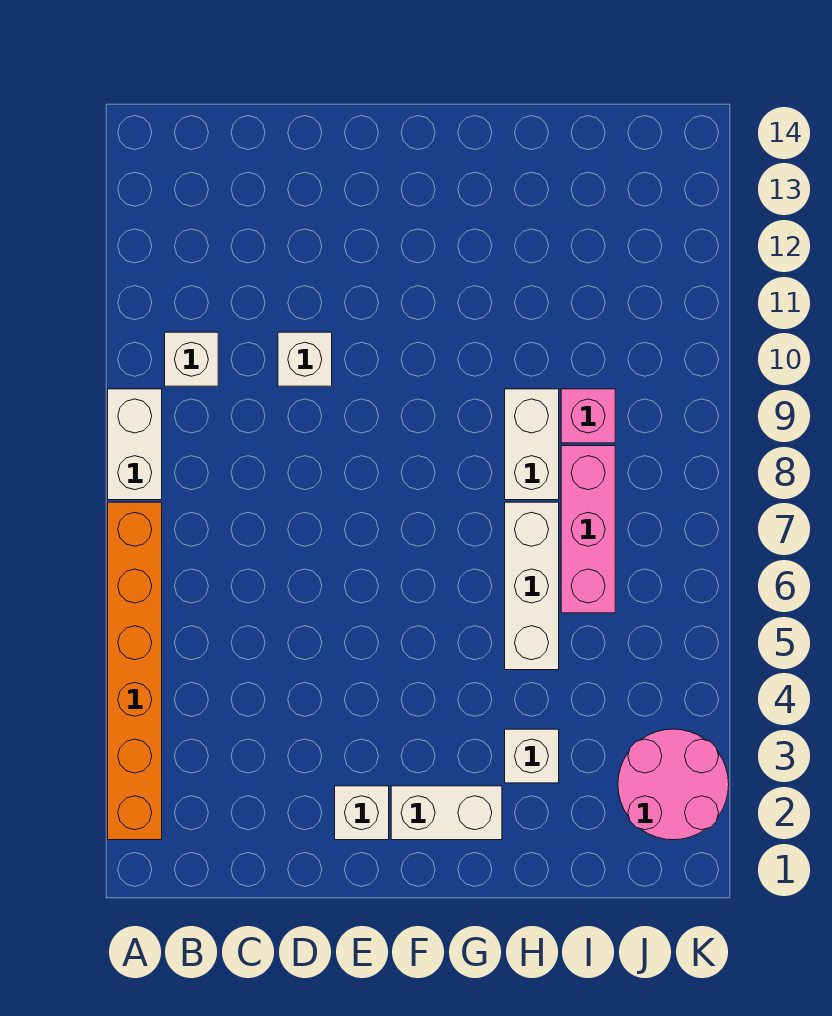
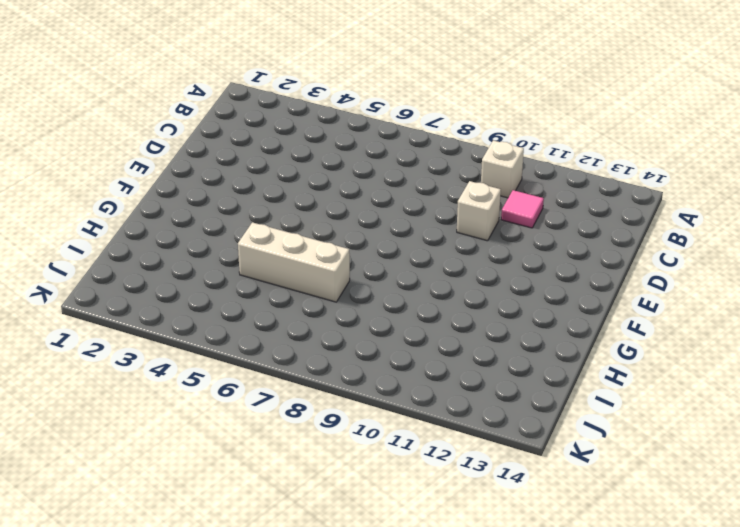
pink 1x1 tile [501,190,544,228] -> none
none -> orange 1x6 brick [108,502,162,840]
none -> white 1x2 brick [108,389,162,500]
none -> white 1x1 brick [335,786,389,840]

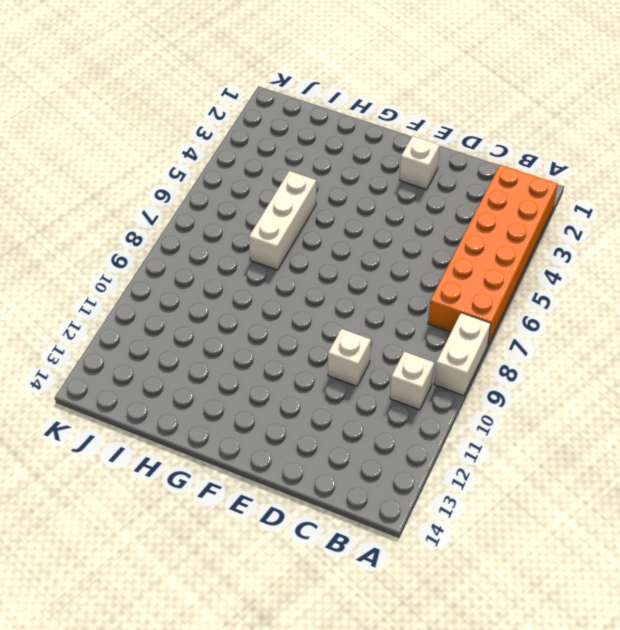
orange 2x6 brick [428,165,558,344] -> orange 1x6 brick [108,502,162,840]
none -> white 1x2 brick [391,786,502,840]
none -> white 1x1 brick [505,729,559,783]
none -> white 1x2 brick [505,389,559,500]

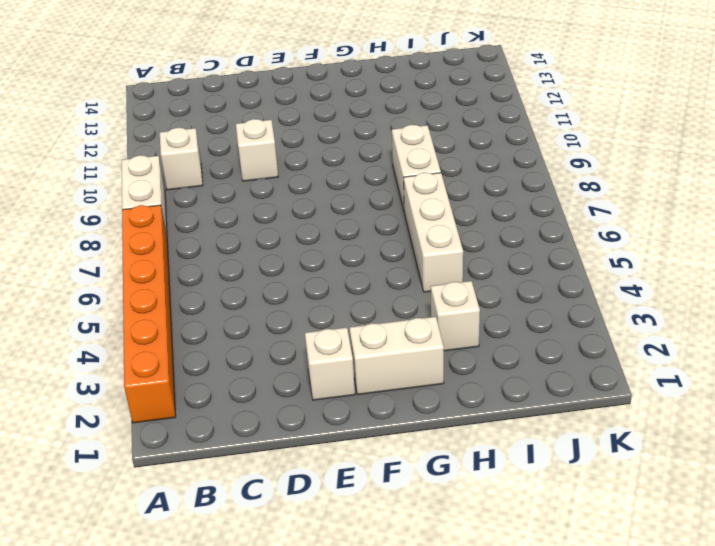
none -> pink 1x3 brick [561,446,615,613]
none -> pink 1x1 brick [561,389,615,443]
none -> pink 2x2 round brick [618,729,729,840]

